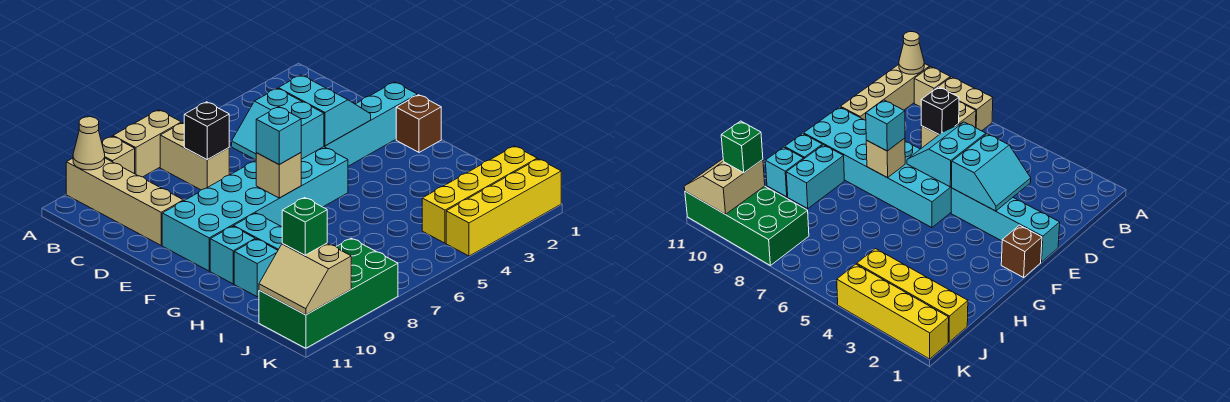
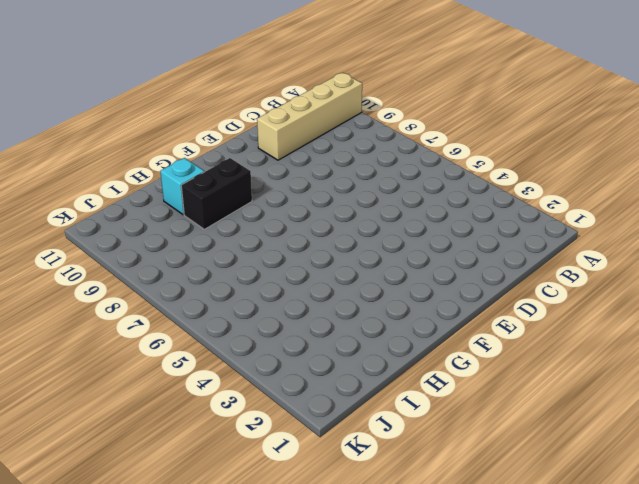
black 1x2 brick [181,158,252,229] -> cyan 1x2 brick [234,213,282,250]
none -> tan 1x2 brick [113,110,181,177]
none -> tan 1x1 brick [102,136,135,174]
none -> tan 1x2 brick [160,123,229,190]

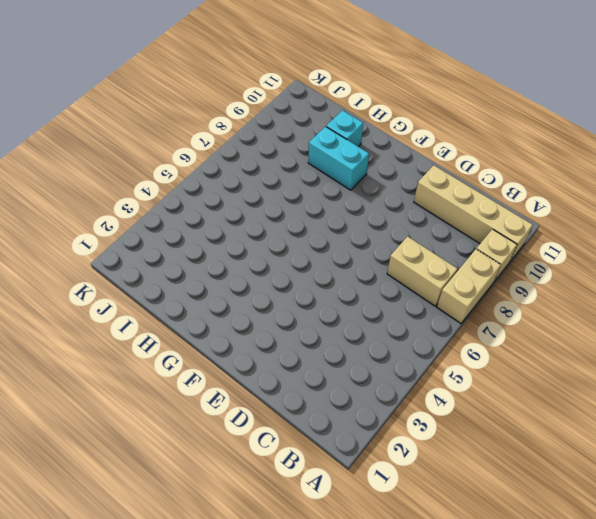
none -> cyan 1x4 brick [324,82,417,166]
none -> cyan 2x6 brick [162,147,348,271]
none -> brown 1x1 brick [396,95,441,152]

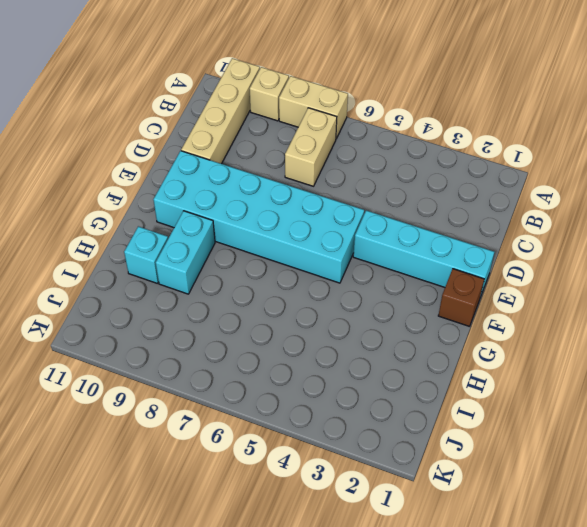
none -> cyan 1x1 brick [210,226,255,284]
none -> yellow 1x4 brick [422,146,537,243]
none -> green 2x4 brick [259,238,398,348]

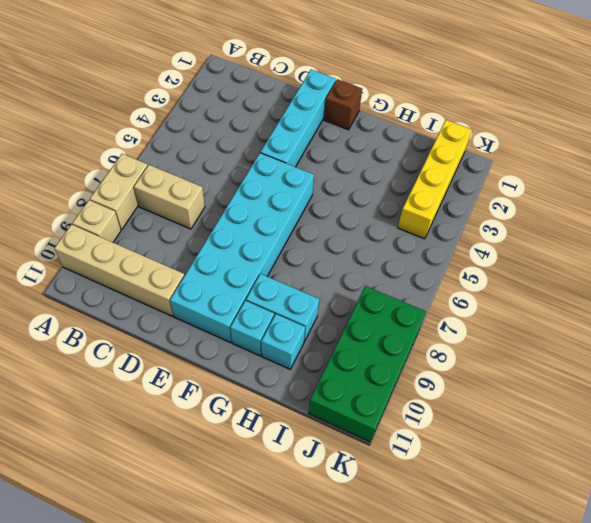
none -> yellow 1x4 brick [446,159,561,256]
none -> tan 1x1 cone [73,117,105,170]
none -> black 1x1 brick [184,102,229,160]

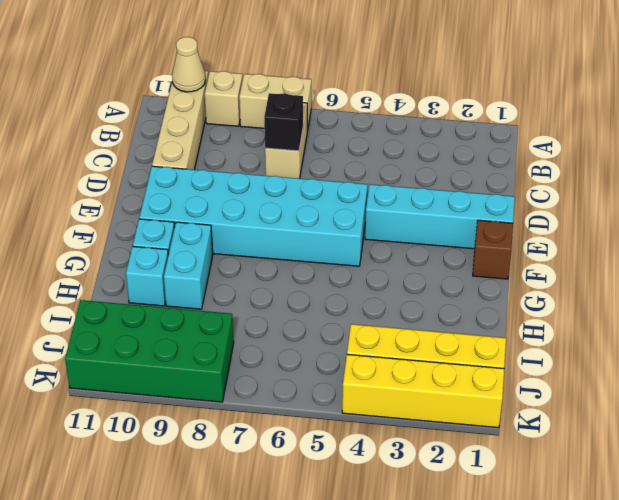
none -> cyan 2x2 slope [278,75,371,146]
none -> cyan 2x2 slope [232,88,324,160]
none -> tan 1x1 brick [256,153,301,198]

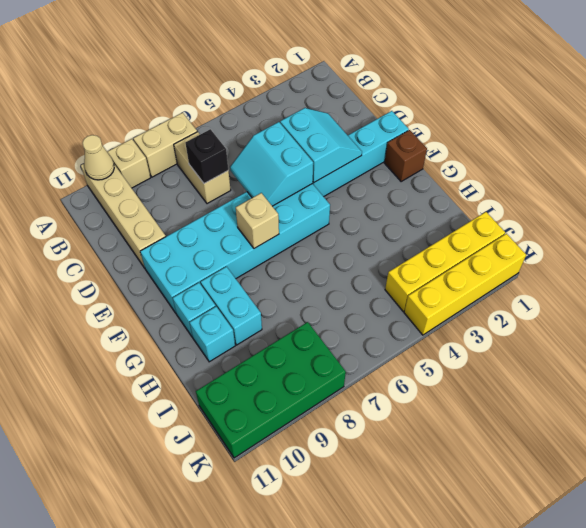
none -> tan 2x2 slope [259,243,351,315]
none -> cyan 1x1 brick [256,107,301,164]
none -> green 1x1 brick [282,198,327,255]

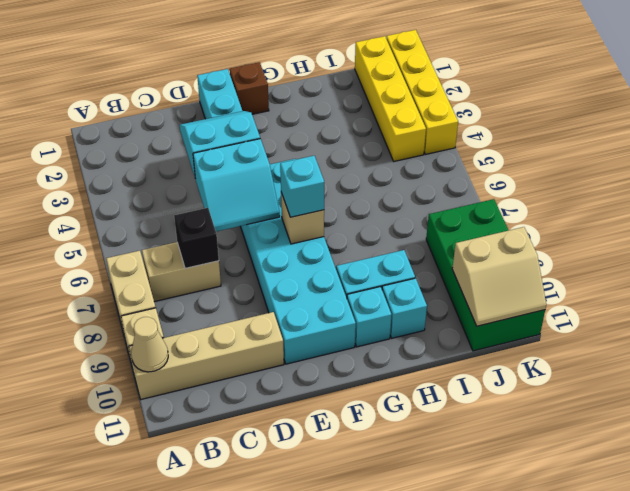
none -> green 1x1 brick [282,198,327,255]

